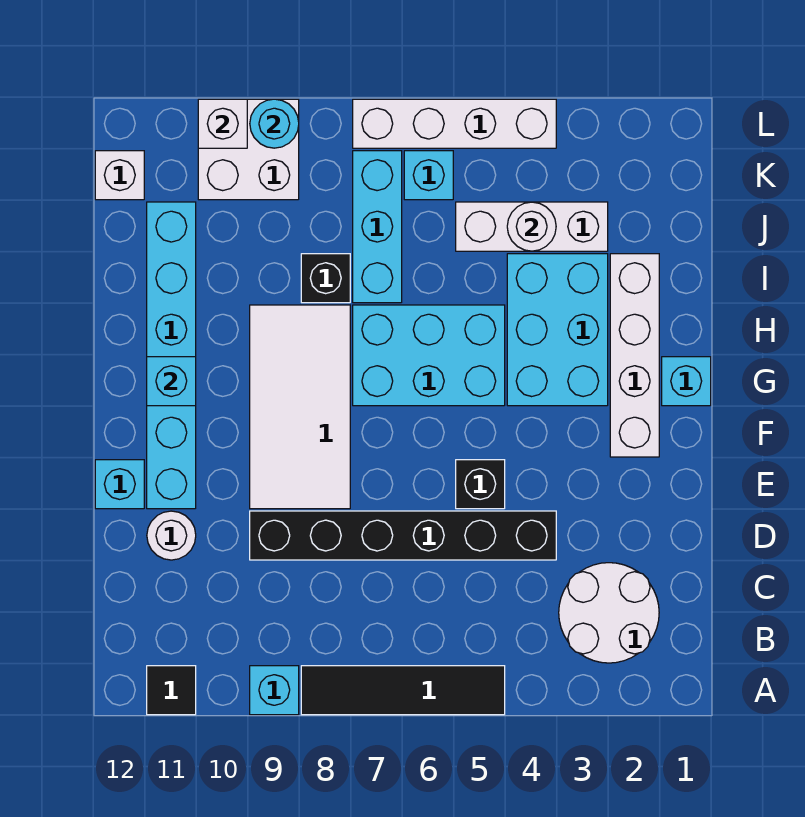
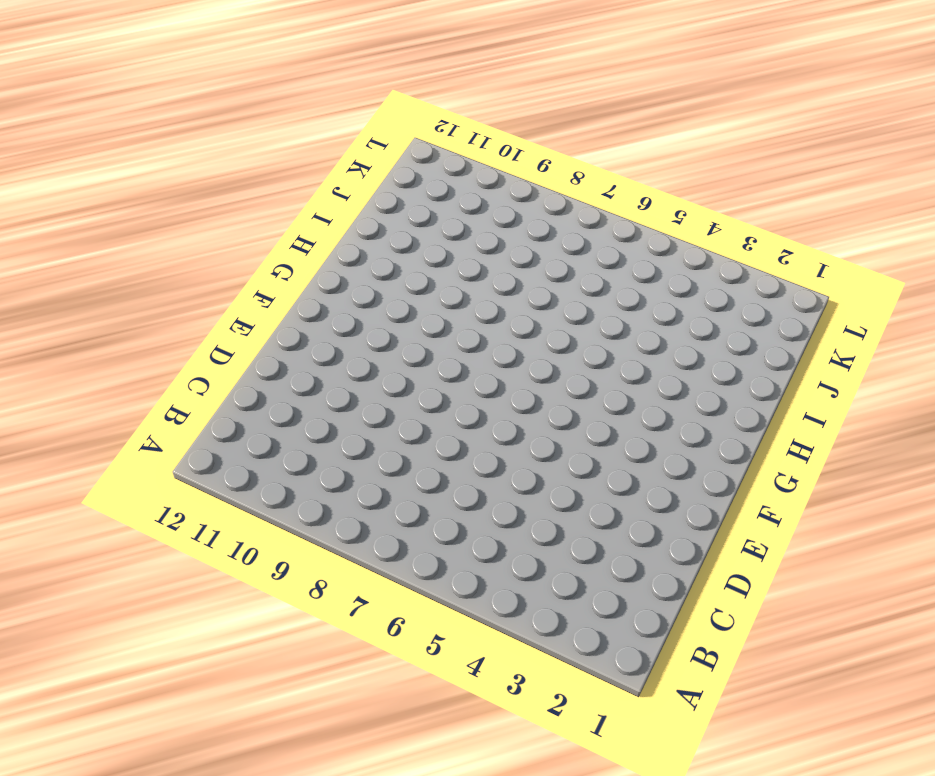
none -> black 1x4 tile [301,666,505,715]
none -> cyan 1x1 brick [250,666,299,715]
none -> black 1x1 tile [147,666,196,715]

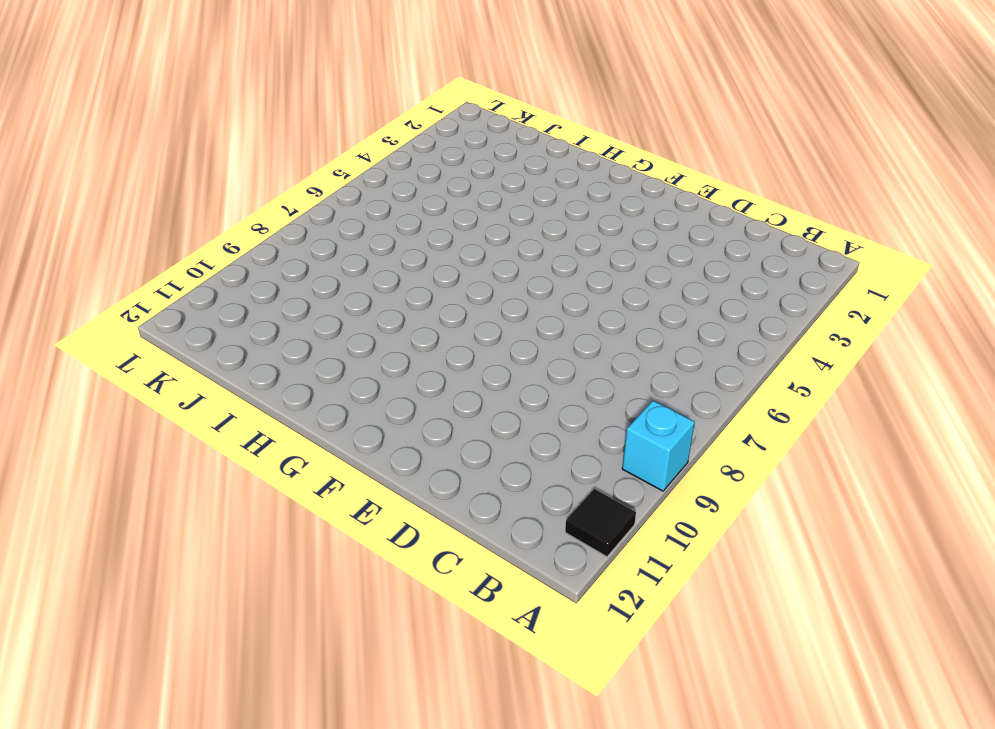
none -> black 1x4 tile [301,666,505,715]
none -> white 2x2 round brick [559,563,659,663]
none -> black 1x6 brick [250,511,556,560]

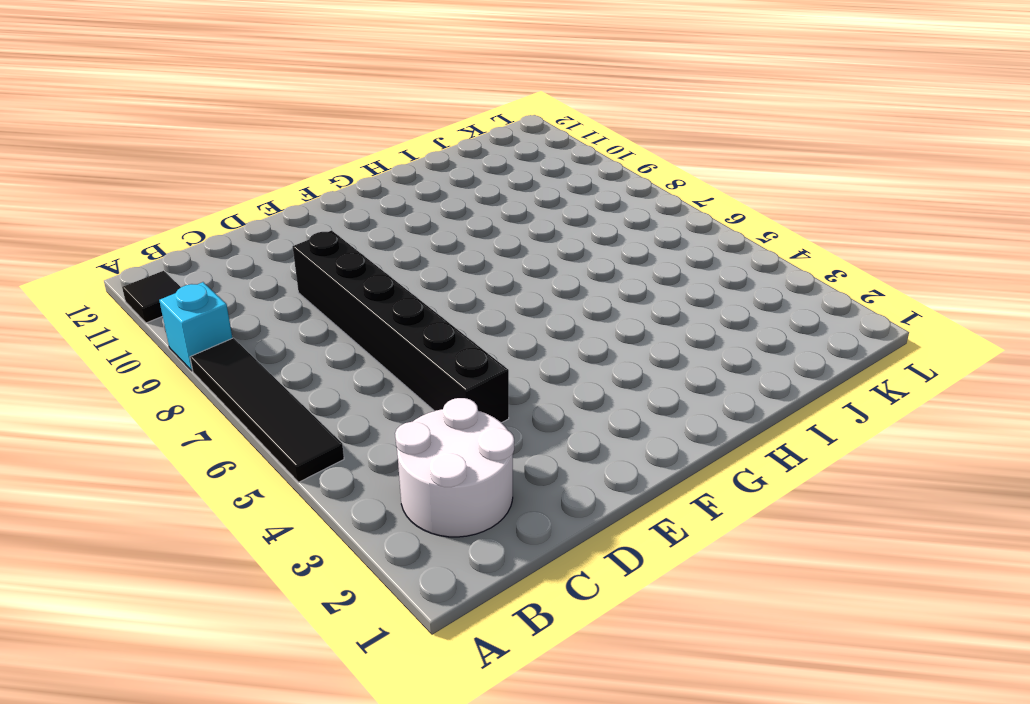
none -> white 1x1 round brick [147,511,196,560]
none -> black 1x1 brick [456,460,505,509]
none -> white 2x4 tile [250,305,350,509]

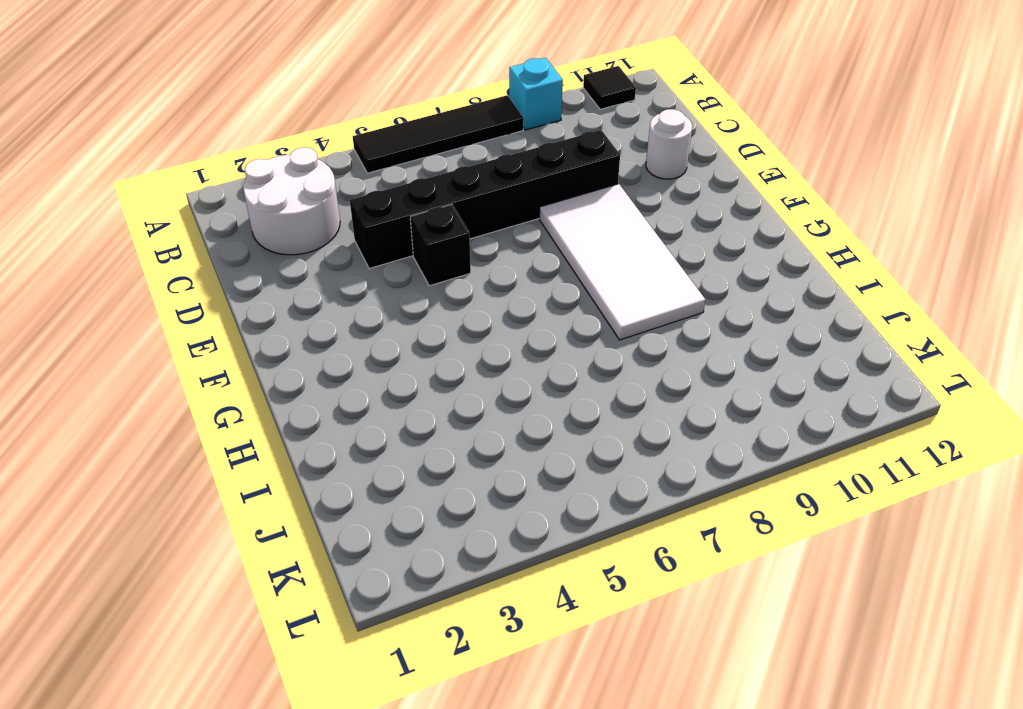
none -> cyan 1x6 brick [147,202,196,509]
none -> cyan 1x1 brick [95,460,144,509]
none -> white 1x4 brick [610,254,659,457]

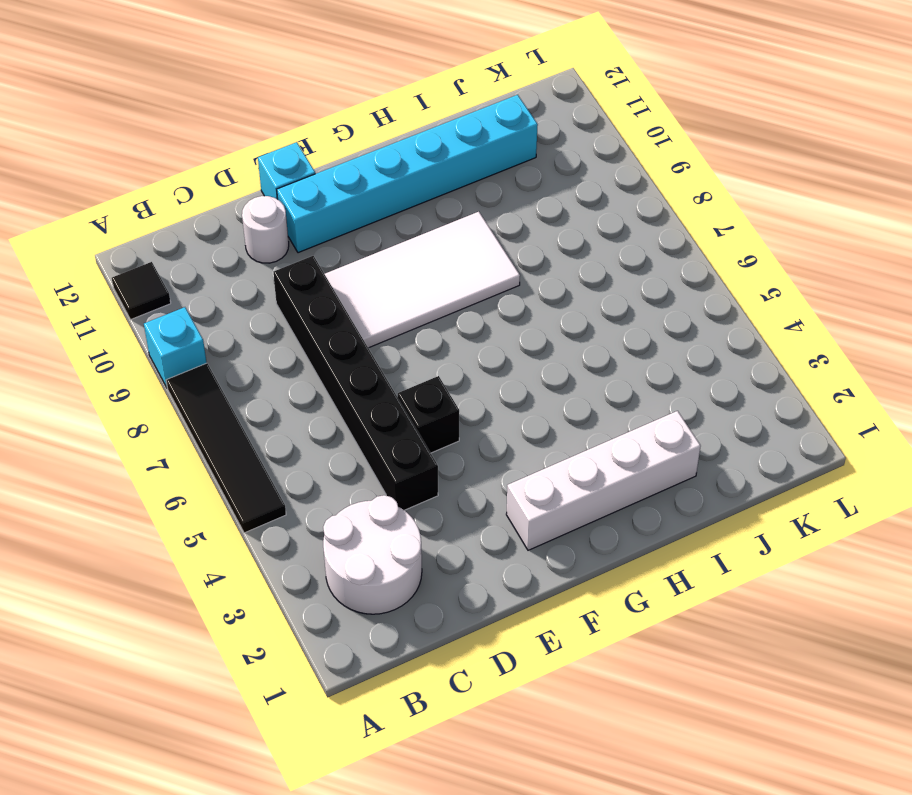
none -> cyan 1x1 brick [662,357,711,406]
none -> cyan 2x3 brick [507,254,608,406]
none -> cyan 2x3 brick [353,305,505,406]

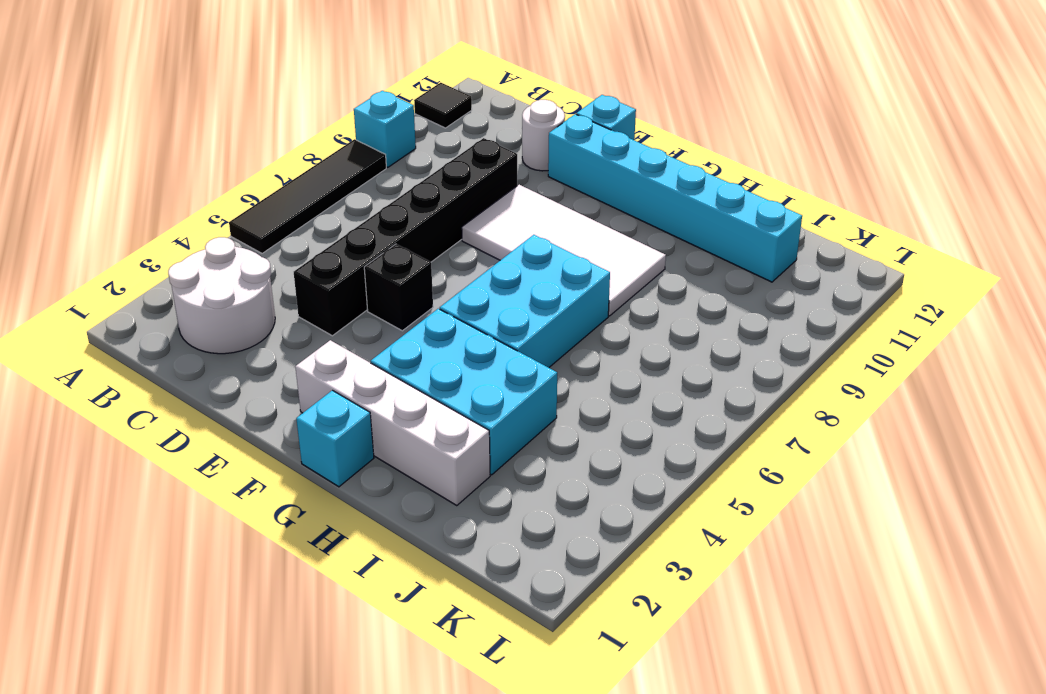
none -> cyan 1x3 brick [353,151,402,303]
none -> black 1x1 brick [301,254,350,303]
none -> white 1x3 brick [456,202,608,251]

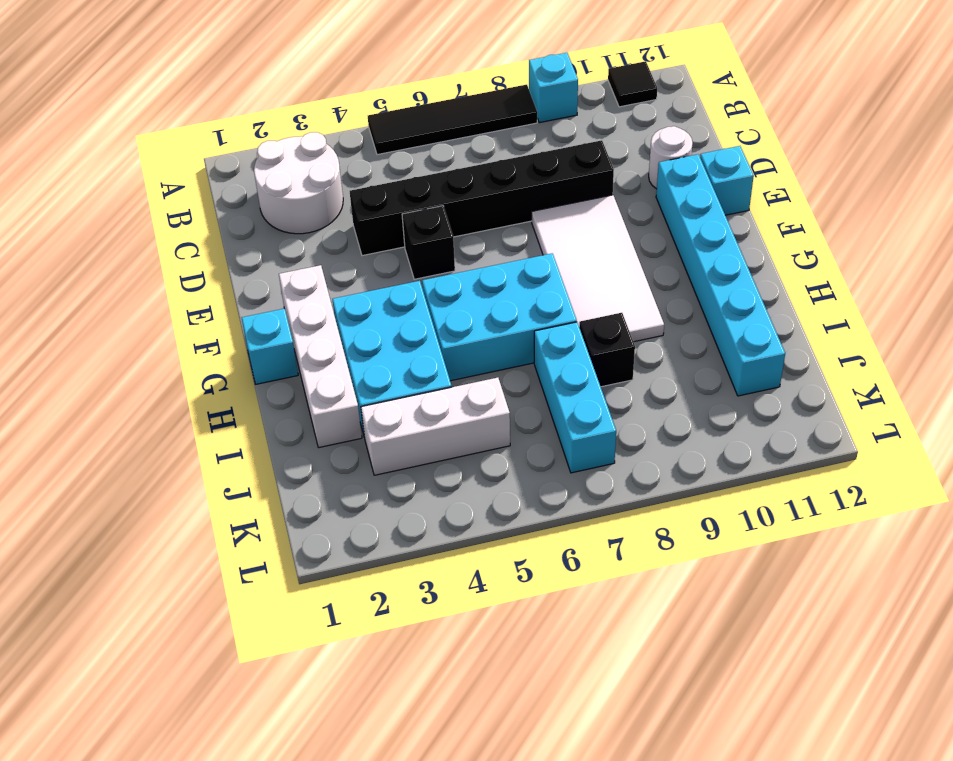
none -> cyan 1x1 brick [404,151,453,200]
none -> white 2x2 brick [198,99,299,200]
none -> white 1x1 brick [95,151,144,200]

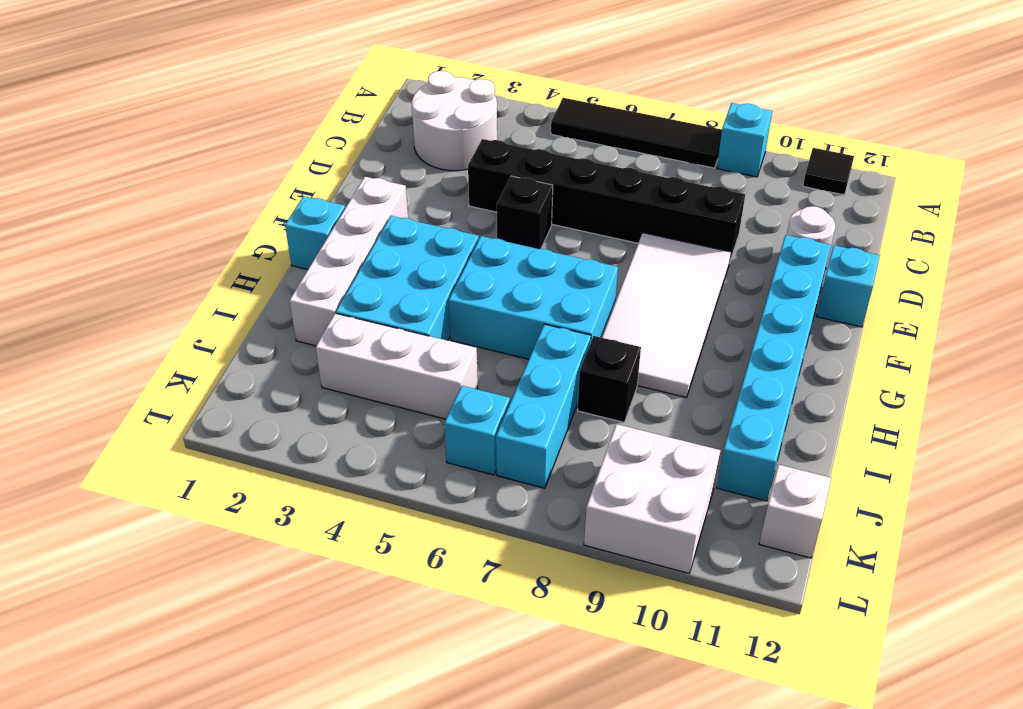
none -> white 1x4 brick [353,99,556,148]
none -> cyan 1x1 brick [147,357,196,406]
none -> white 1x1 round brick [507,202,556,251]

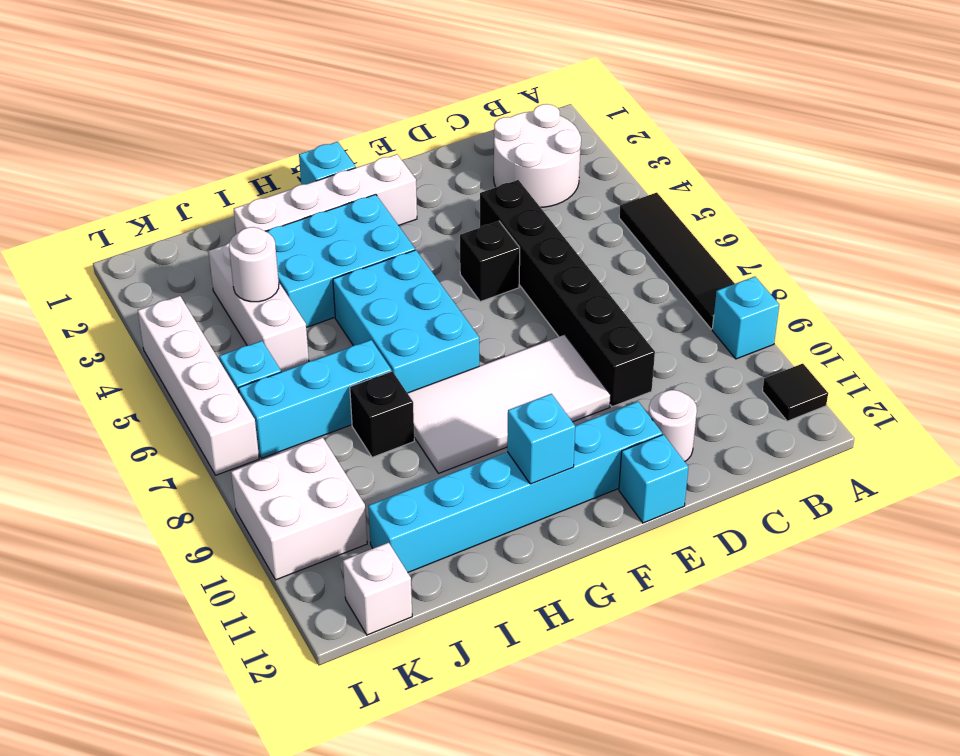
none -> cyan 1x1 round brick [250,99,299,148]
none -> white 1x1 brick [198,99,247,148]

